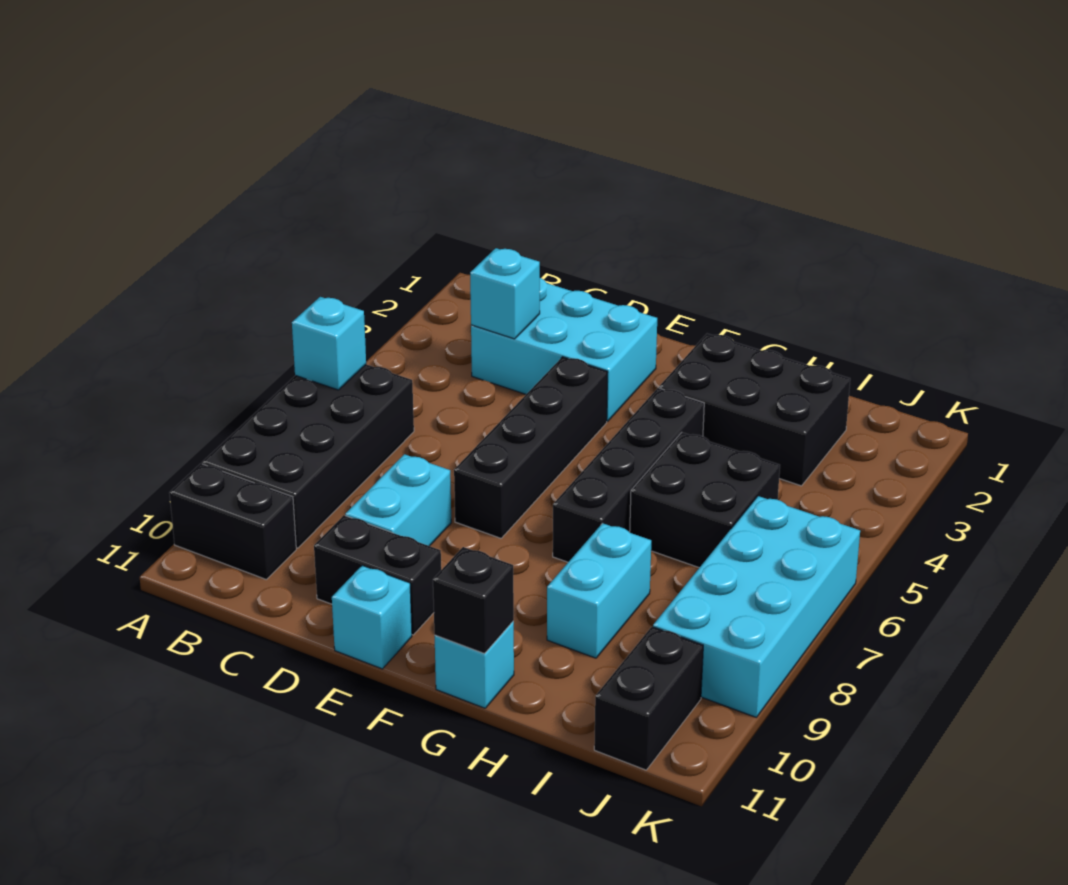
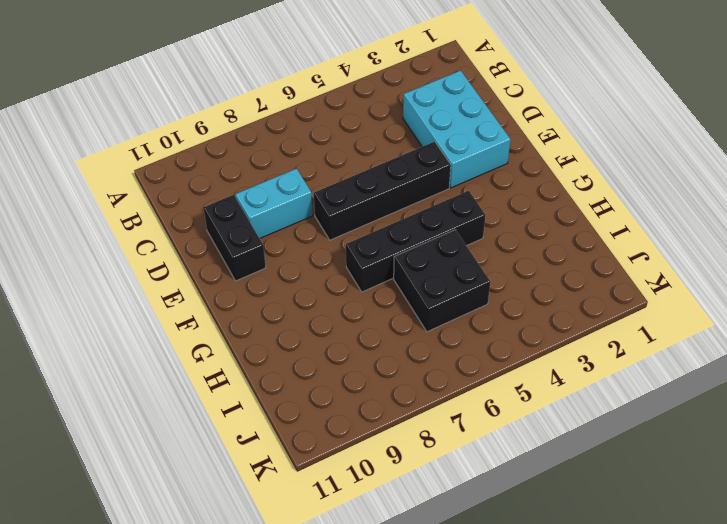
none -> black 2x4 brick [202,364,414,548]
none -> black 1x2 brick [169,463,296,579]
none -> cyan 1x1 brick [332,565,412,669]

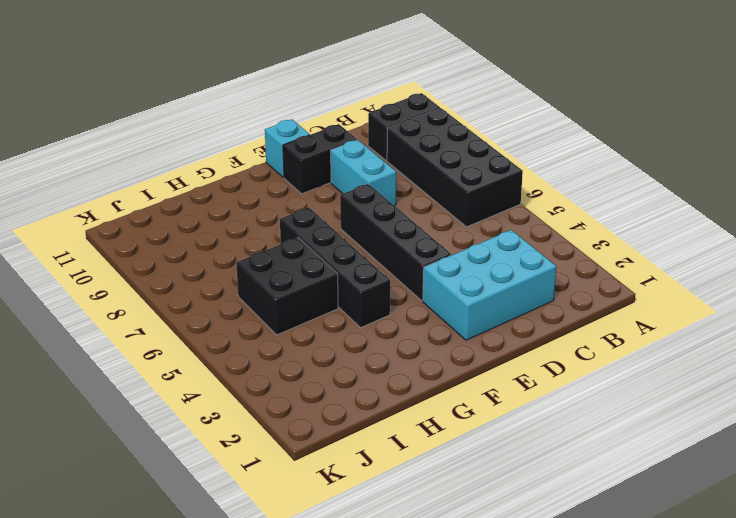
none -> black 2x3 brick [659,334,850,486]
none -> cyan 1x1 brick [435,621,514,708]
none -> cyan 1x2 brick [547,523,651,658]

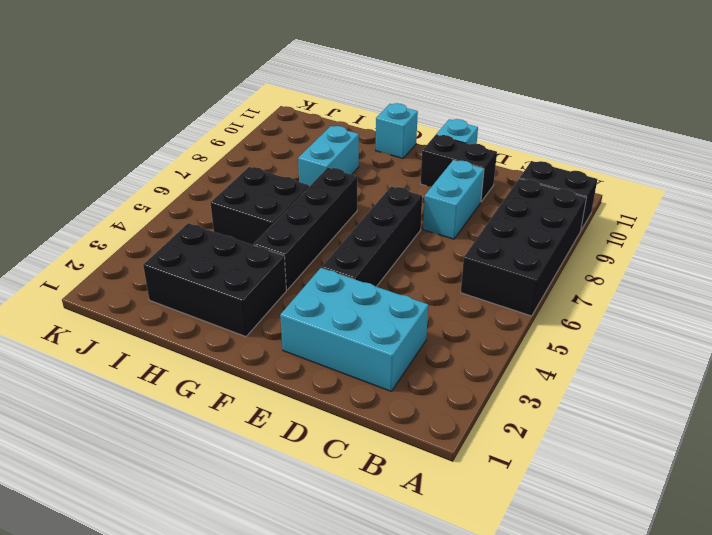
none -> cyan 2x4 brick [653,496,860,718]
none -> black 1x2 brick [594,627,703,770]
none -> cyan 1x1 brick [292,297,366,390]

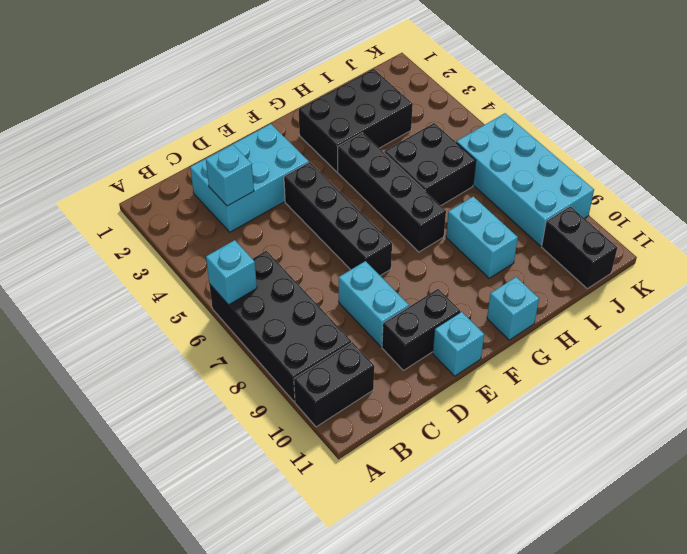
none -> black 1x1 brick [433,547,514,654]

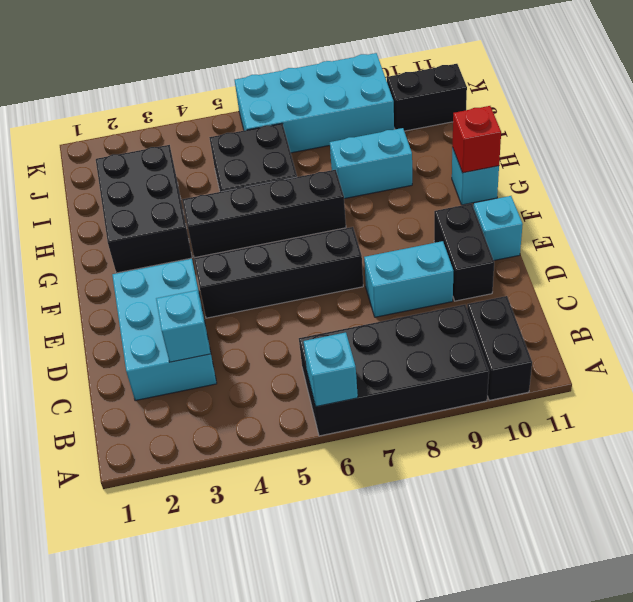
red 1x1 brick [452,106,501,173] -> black 1x1 brick [433,547,514,654]

